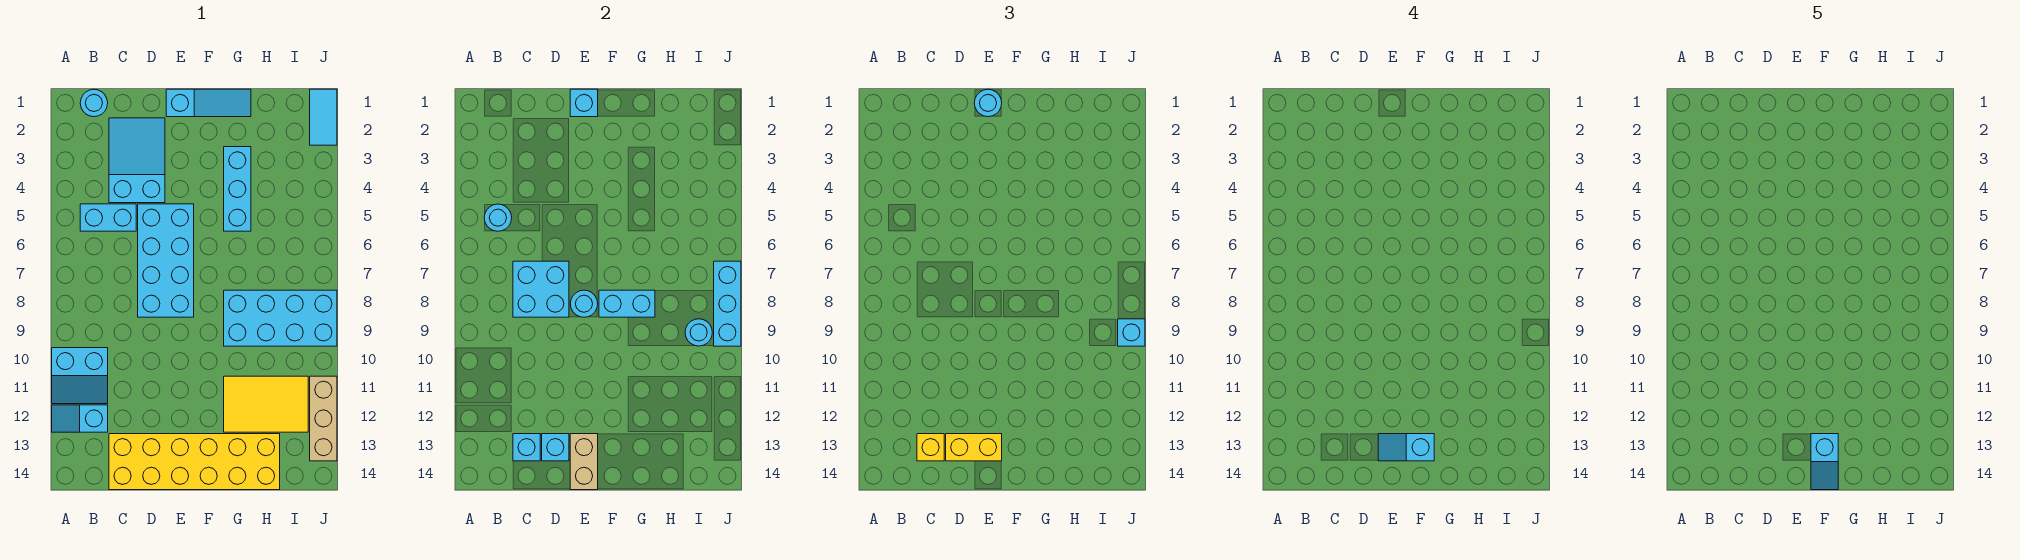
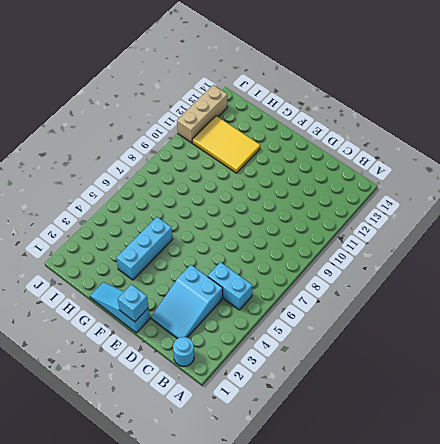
none -> cyan 2x2 slope [52,348,108,404]
none -> cyan 1x2 slope [52,405,108,432]
none -> yellow 2x6 brick [109,434,280,490]

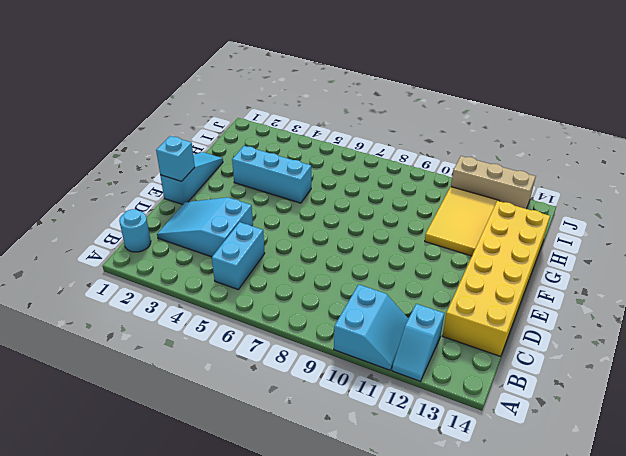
none -> cyan 2x4 brick [138,204,194,317]
none -> cyan 2x4 brick [224,290,337,346]
none -> cyan 1x2 tile [310,89,337,145]

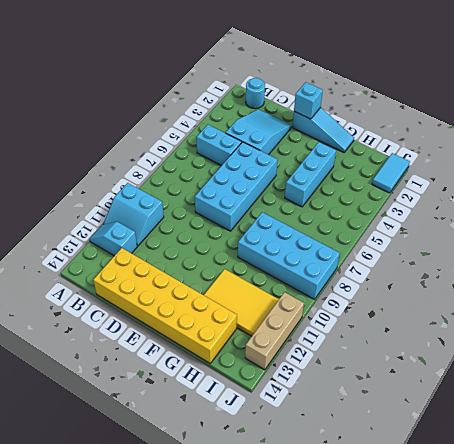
none -> cyan 1x1 round brick [484,204,512,231]
none -> cyan 2x2 brick [513,261,569,317]
none -> cyan 1x1 brick [513,434,540,461]

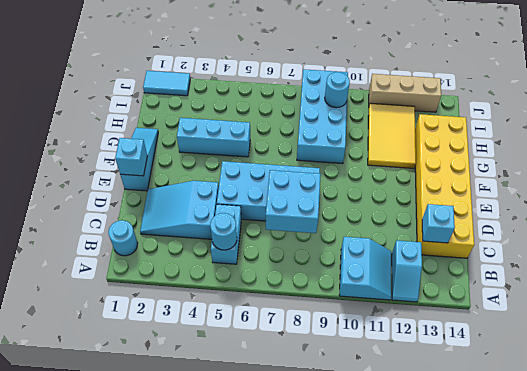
none -> cyan 1x1 brick [542,434,569,461]
none -> cyan 1x1 round brick [570,290,598,317]
none -> tan 1x2 brick [570,434,598,490]

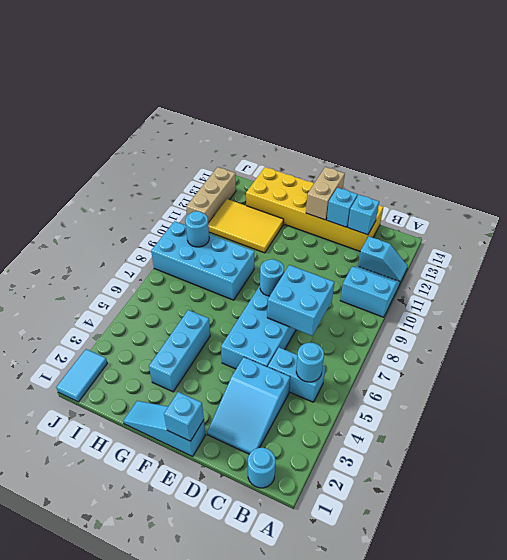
none -> cyan 1x2 brick [599,290,655,317]
none -> cyan 1x3 brick [714,261,741,346]
none -> yellow 1x1 brick [917,434,944,461]

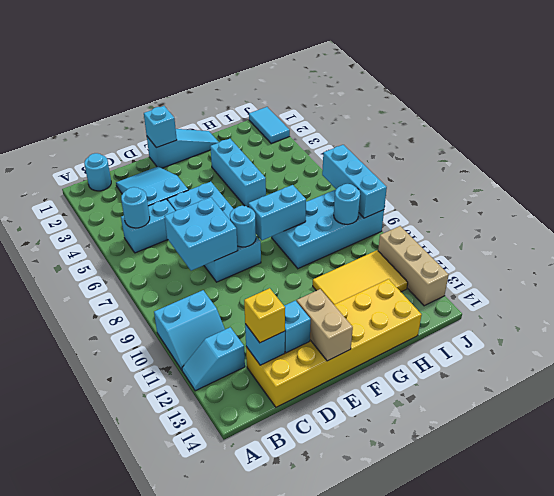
none -> yellow 1x2 brick [946,434,1002,461]
none -> cyan 1x1 round brick [974,89,1002,117]
none -> cyan 1x1 brick [1118,319,1145,346]

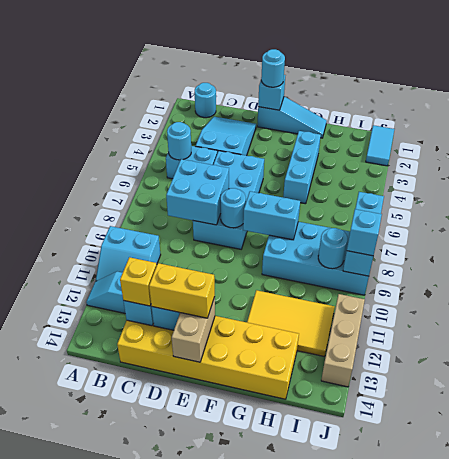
none -> cyan 1x2 slope [1378,434,1434,461]
none -> cyan 1x2 slope [1811,434,1838,490]

